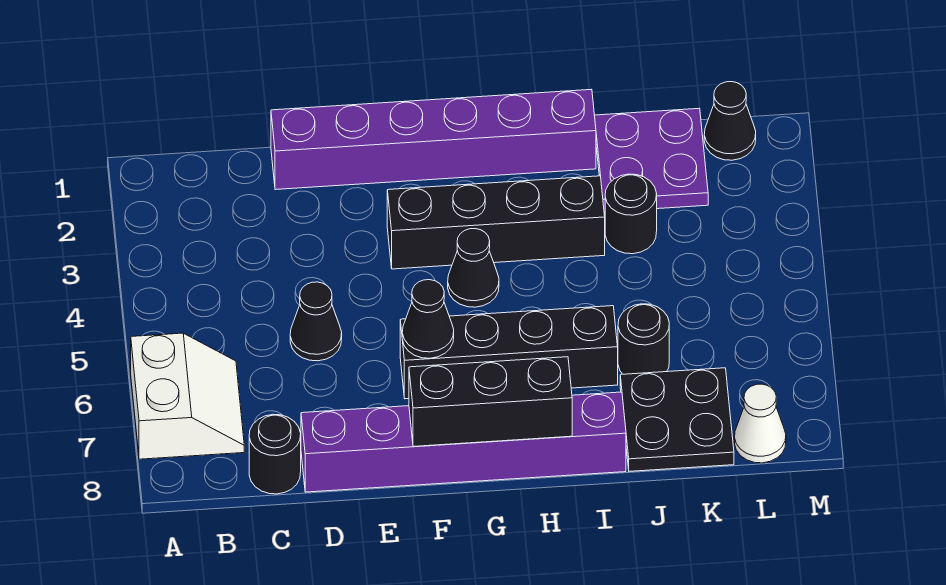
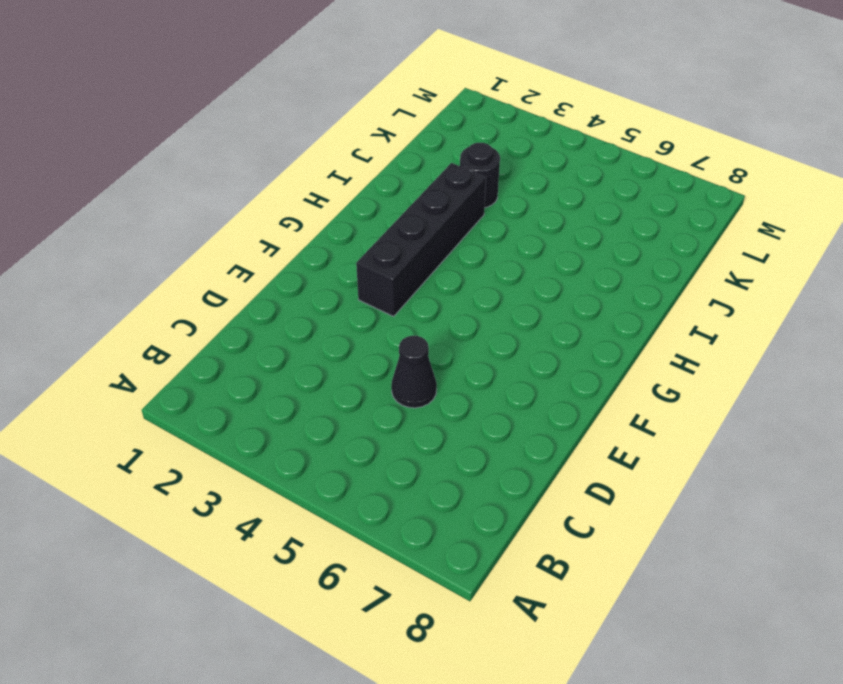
none -> white 2x2 slope [131,333,244,459]
none -> black 1x1 round brick [249,414,301,494]
none -> purple 1x6 brick [271,89,596,190]

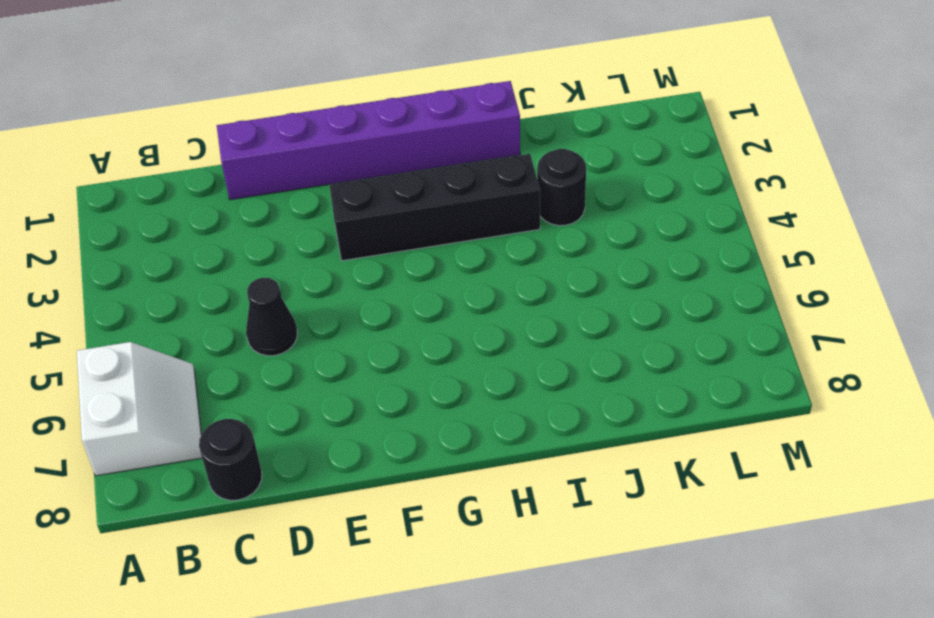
none -> purple 1x6 brick [301,392,626,492]
none -> black 1x4 brick [400,306,618,399]
none -> black 1x1 cone [448,229,499,307]

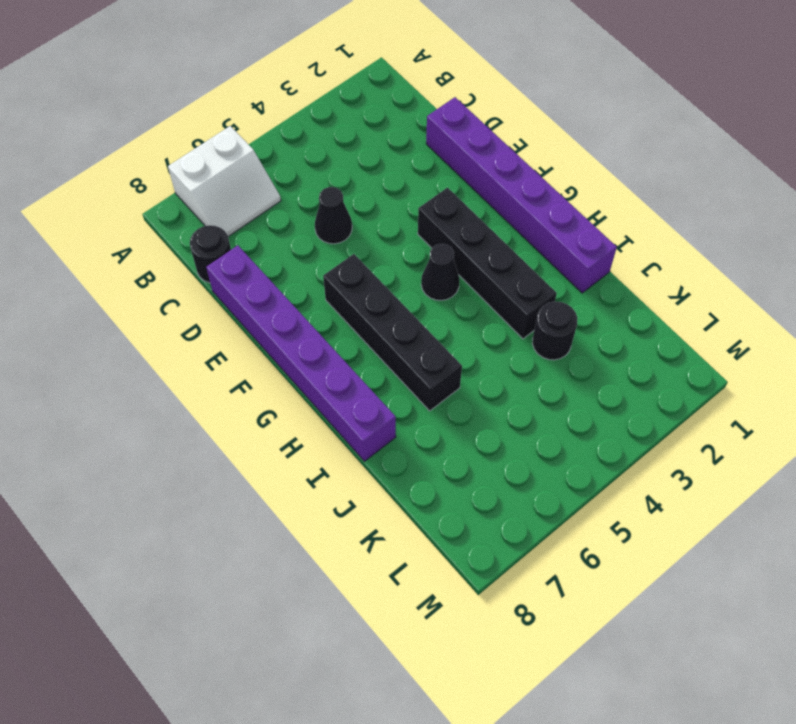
none -> purple 2x2 plate [595,109,708,212]
none -> black 1x1 round brick [618,304,669,374]
none -> black 2x2 plate [620,368,734,471]

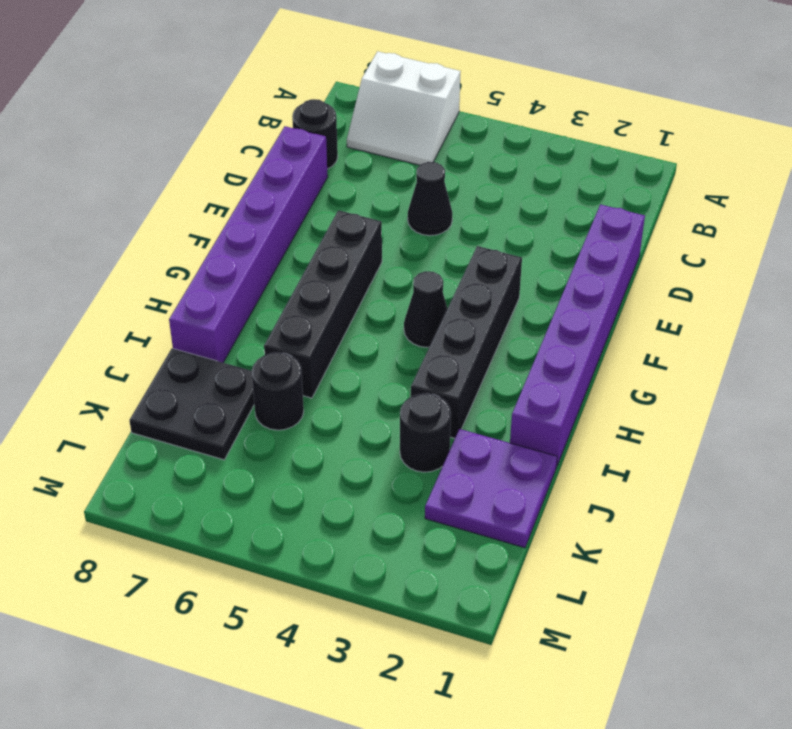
none -> black 1x1 cone [704,82,756,160]
none -> white 1x1 cone [735,384,786,463]
none -> black 1x1 cone [402,280,454,358]

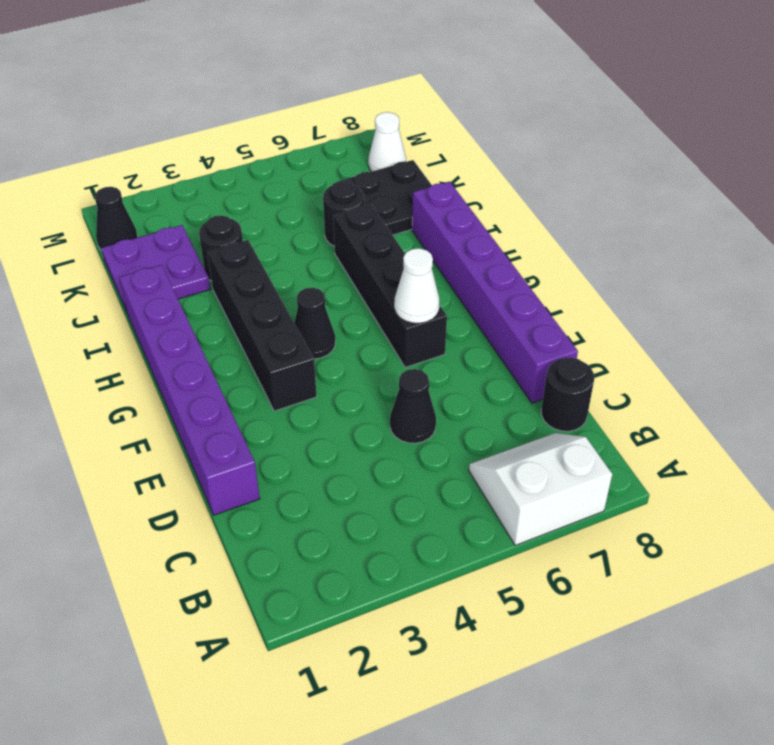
white 1x1 cone [394,248,439,323] -> black 1x1 cone [402,280,454,358]
none -> black 1x3 brick [409,357,572,446]

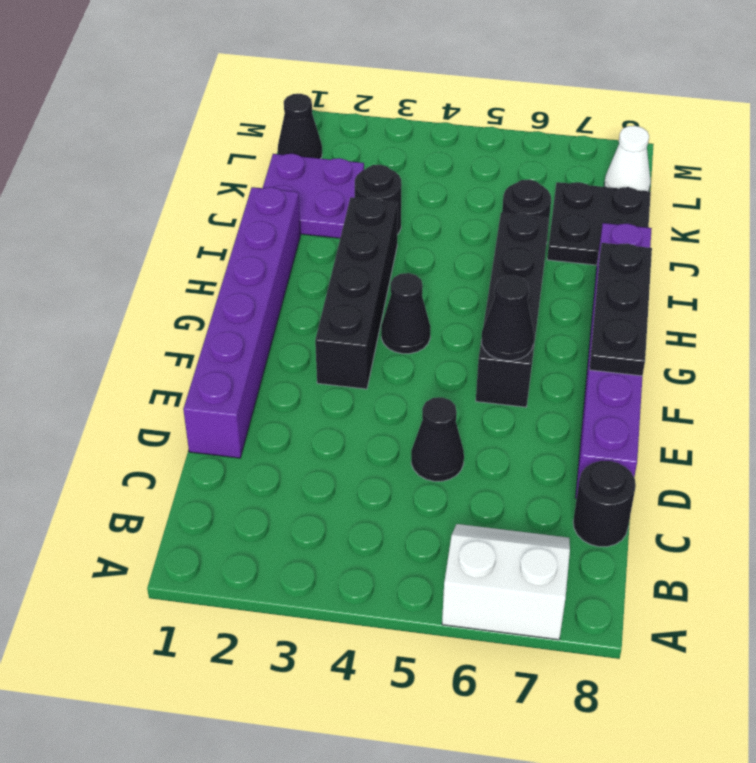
black 1x3 plate [589,243,652,376] -> black 1x3 brick [409,357,572,446]

